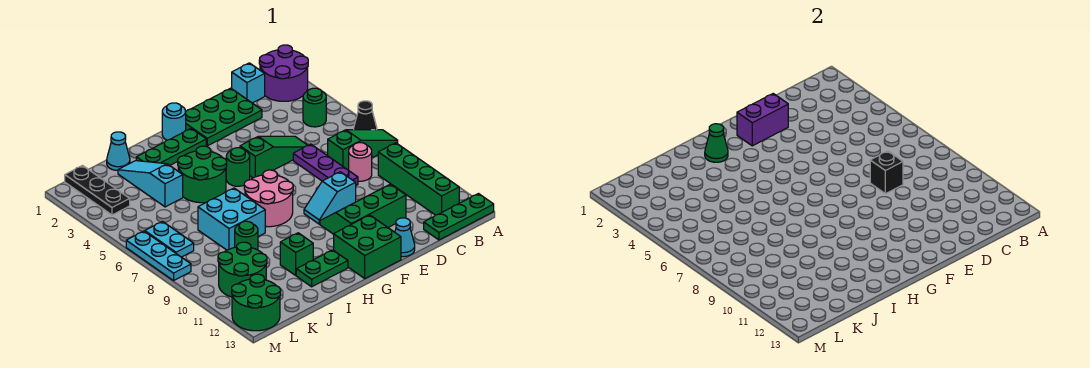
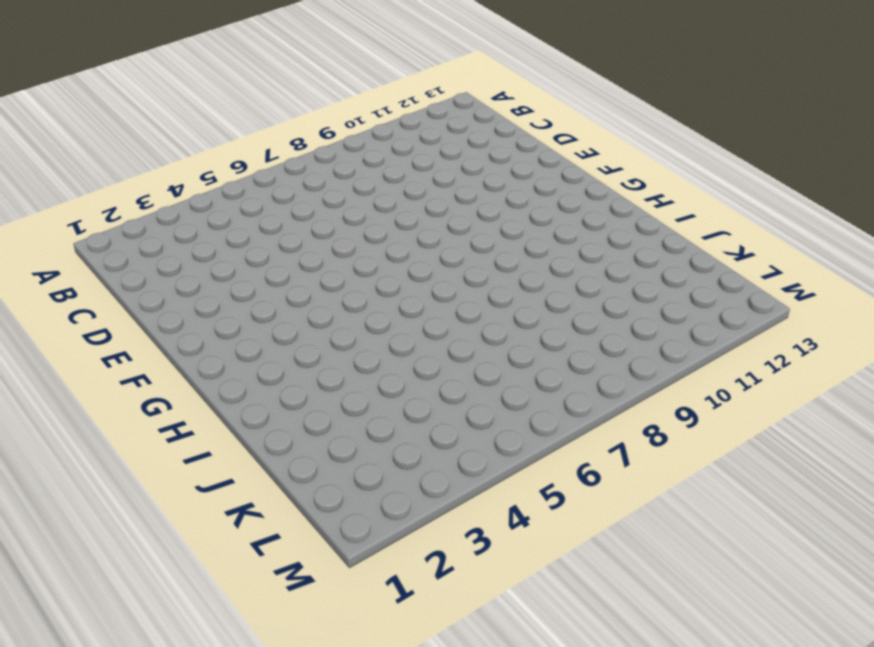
none -> purple 2x2 round brick [259,45,308,101]
none -> black 1x1 cone [354,101,377,130]
none -> green 1x3 slope [328,130,398,170]
none -> green 1x3 plate [424,194,494,240]

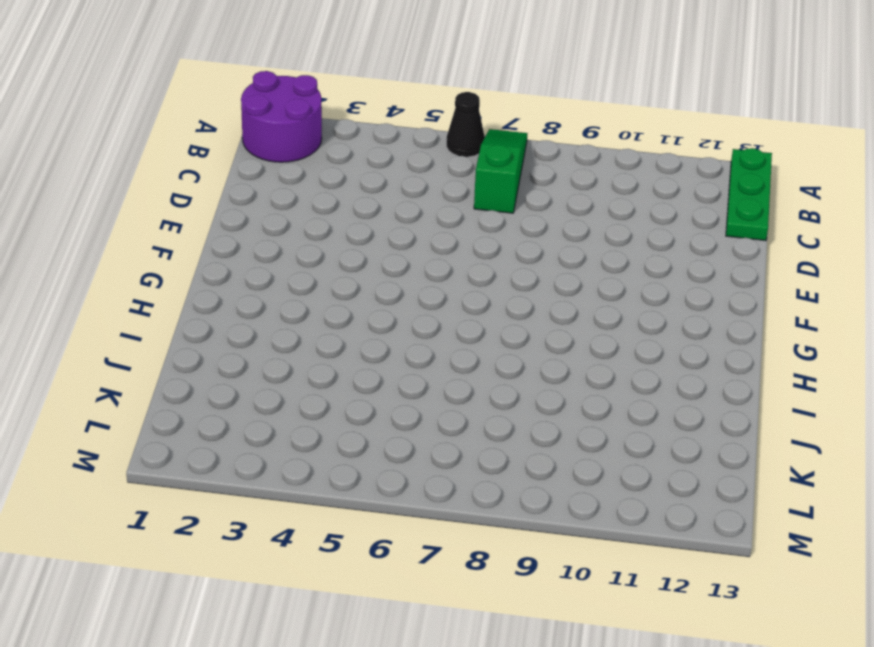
none -> green 1x1 round brick [303,88,326,127]
none -> green 1x4 brick [378,143,459,215]
none -> cyan 1x1 brick [232,63,265,103]
none -> pink 1x1 round brick [349,143,372,181]

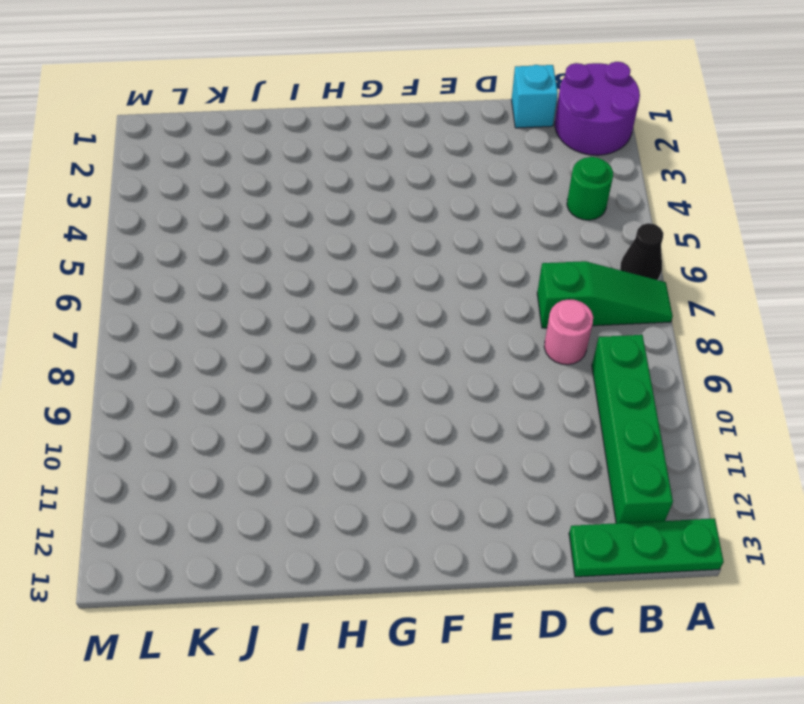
none -> green 2x3 plate [186,88,262,146]
none -> green 1x3 slope [240,136,308,178]
none -> purple 1x3 plate [293,144,358,186]
none -> green 2x3 slope [320,184,406,234]

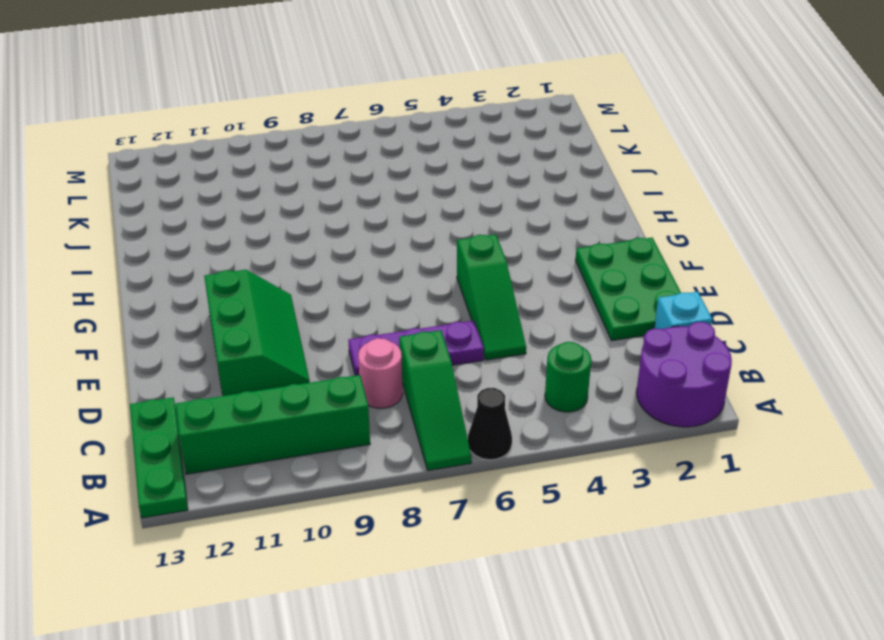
none -> cyan 1x2 slope [304,172,356,224]
none -> cyan 1x1 cone [395,218,415,257]
none -> green 2x2 brick [334,215,401,278]
none -> cyan 1x1 round brick [162,103,186,140]

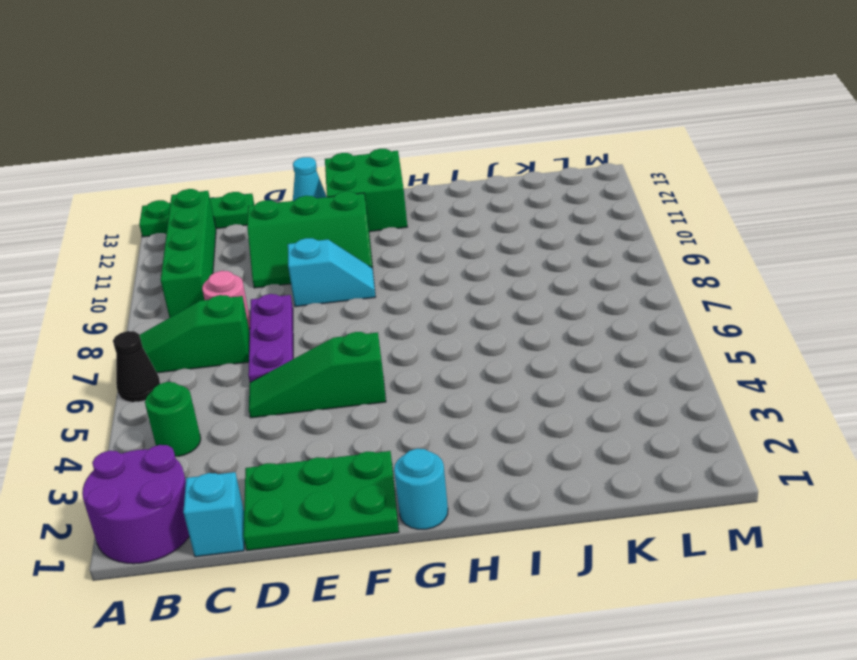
none -> green 1x3 plate [136,129,206,165]
none -> green 1x1 round brick [226,148,250,186]
none -> pink 2x2 round brick [244,170,293,227]
none -> green 2x2 round brick [178,146,227,203]

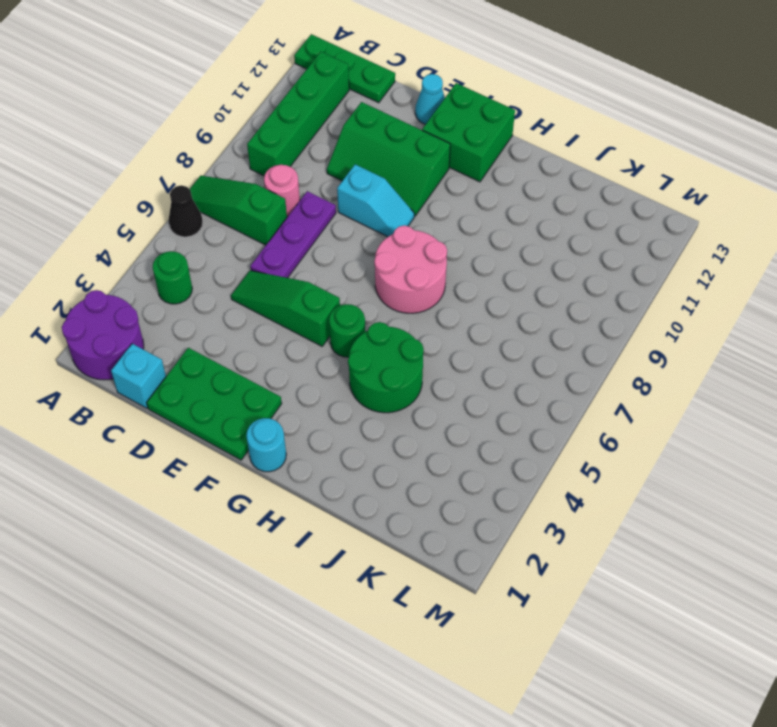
none -> green 1x3 plate [136,129,206,165]
none -> green 1x2 plate [296,250,348,287]
none -> cyan 2x2 brick [198,188,265,250]
none -> green 1x1 brick [280,233,313,275]

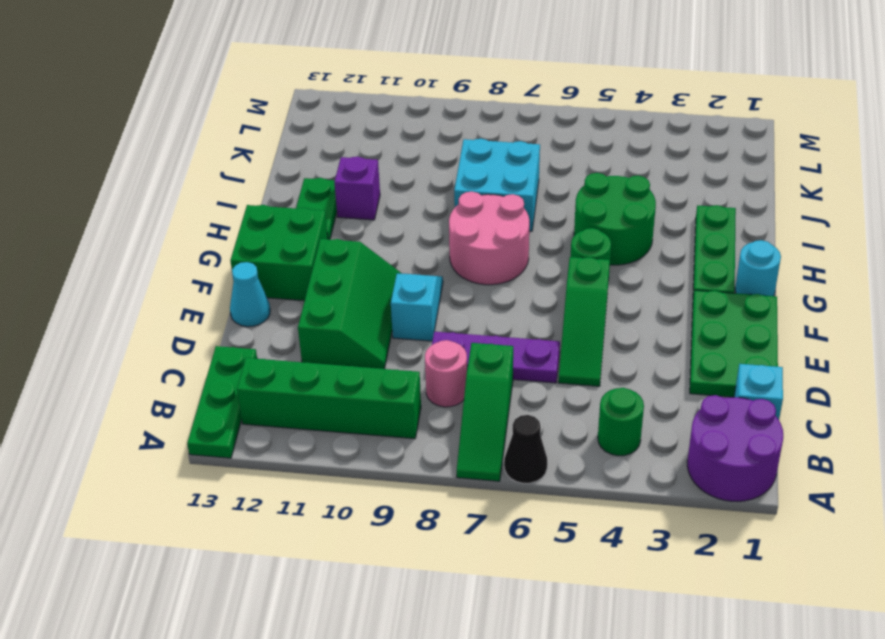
purple 1x1 brick [334,157,380,220] -> green 1x1 brick [280,233,313,275]
none -> cyan 1x1 cone [107,132,130,171]
none -> cyan 1x3 slope [118,161,183,207]
none -> green 1x1 round brick [235,221,258,250]
none -> green 2x2 round brick [218,242,267,297]

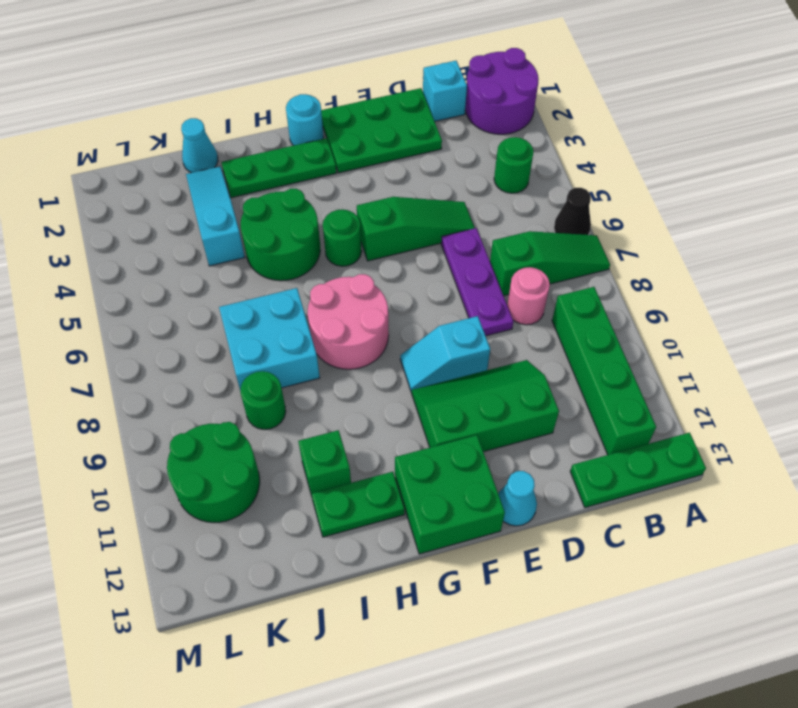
none -> black 1x3 plate [65,166,130,215]
none -> cyan 1x2 plate [145,221,194,257]
none -> green 2x2 round brick [232,274,281,331]
none -> cyan 1x3 plate [126,231,191,281]

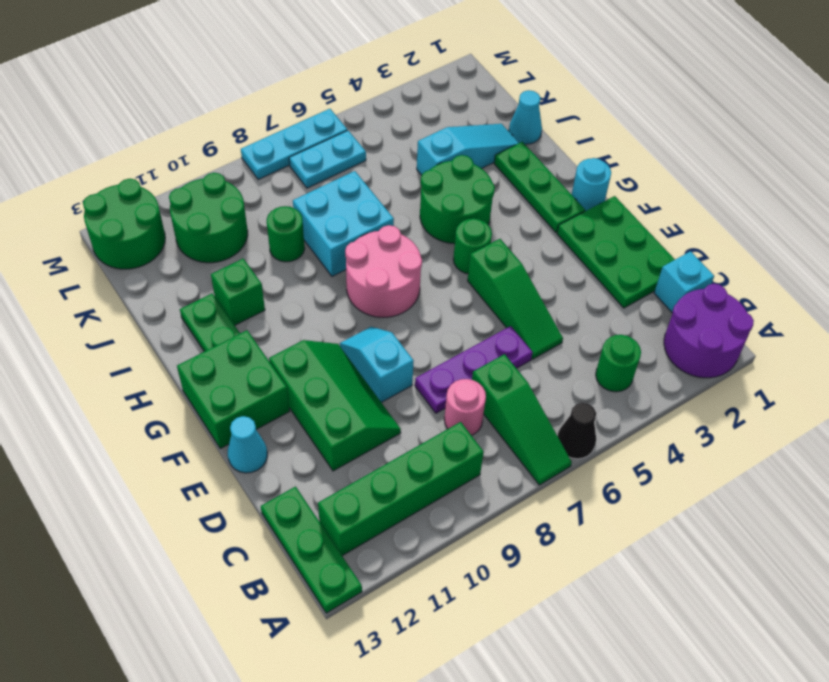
none -> black 1x3 plate [65,166,130,215]
none -> black 1x1 brick [870,151,903,194]
none -> purple 1x2 brick [737,94,788,146]
none -> green 1x1 cone [705,124,728,162]

